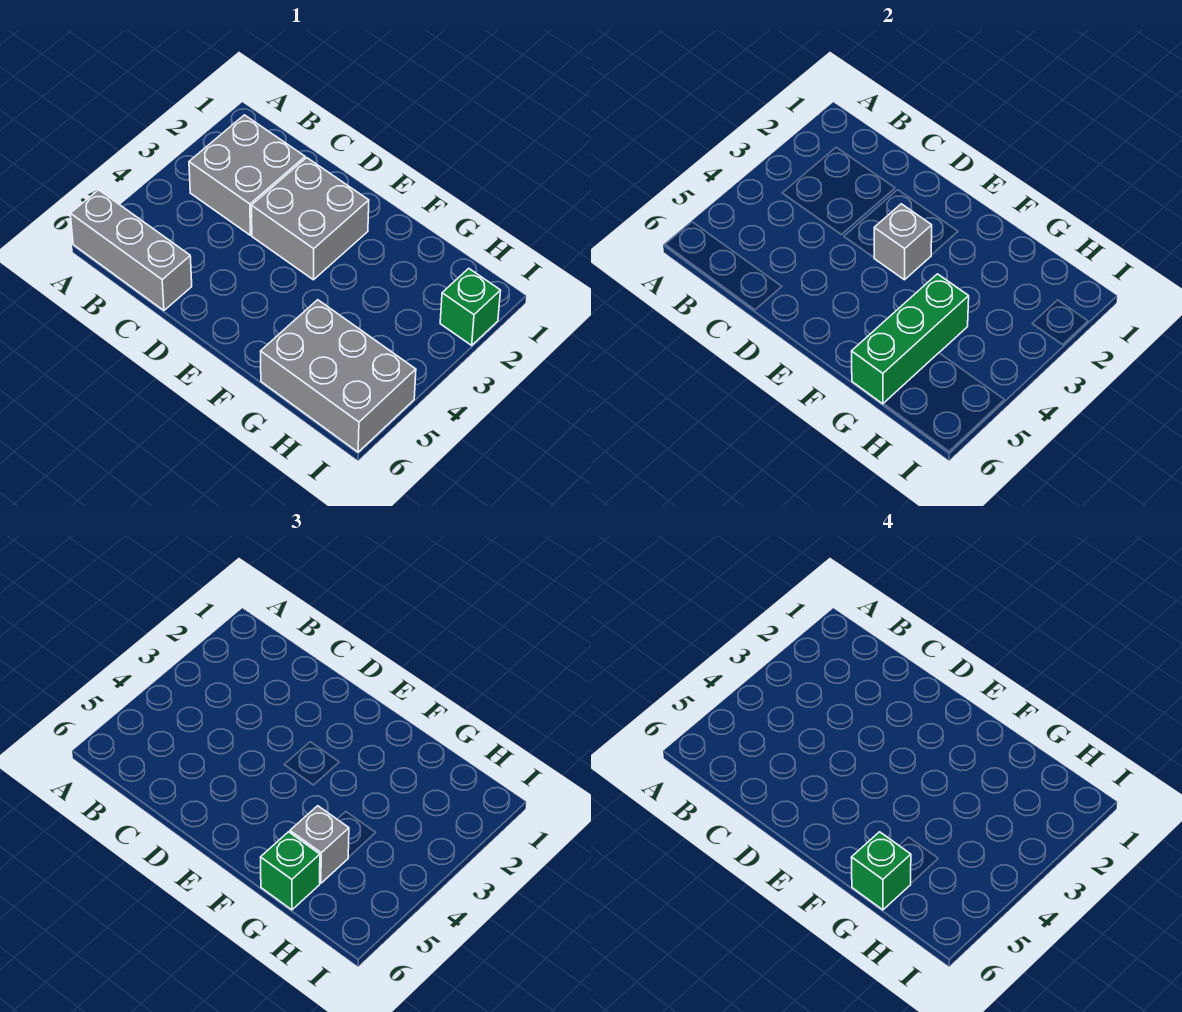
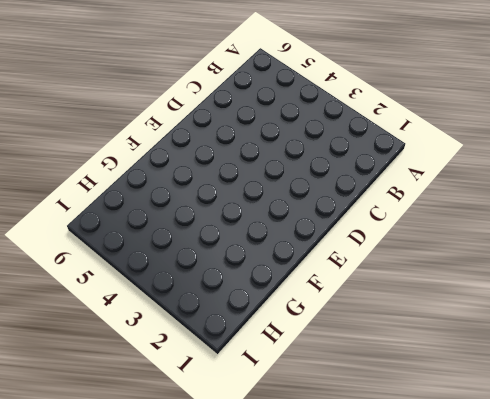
none -> grey 1x3 brick [70,190,192,310]
none -> grey 2x2 brick [189,115,305,235]

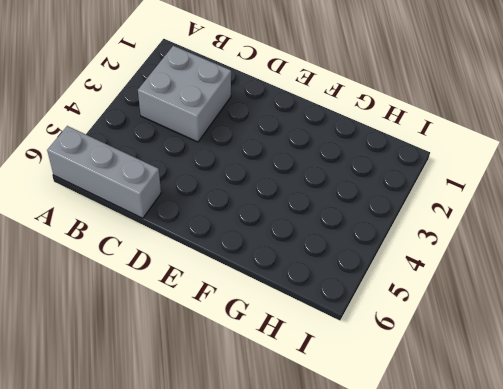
none -> grey 2x2 brick [251,158,369,280]
none -> grey 2x3 brick [261,300,416,452]

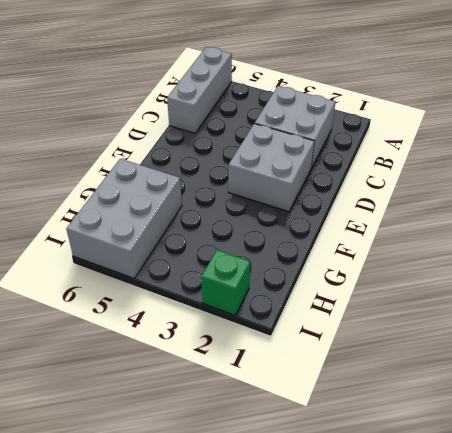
none -> grey 1x1 brick [874,204,932,280]
none -> green 1x3 brick [852,274,969,404]

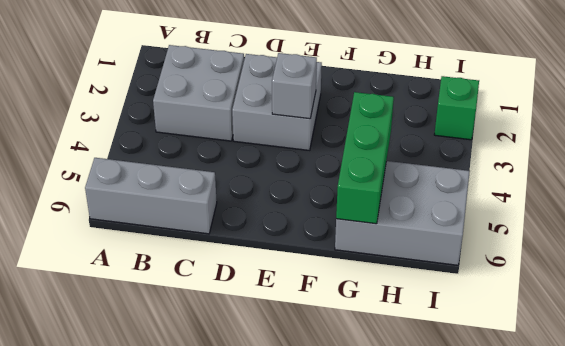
none -> grey 1x1 brick [290,806,349,883]
none -> green 1x1 brick [261,832,320,910]

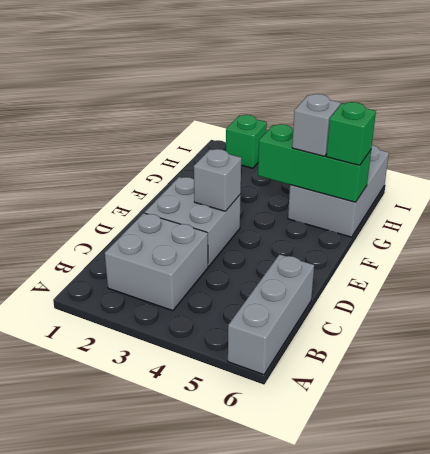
none -> green 1x1 brick [852,832,911,910]

